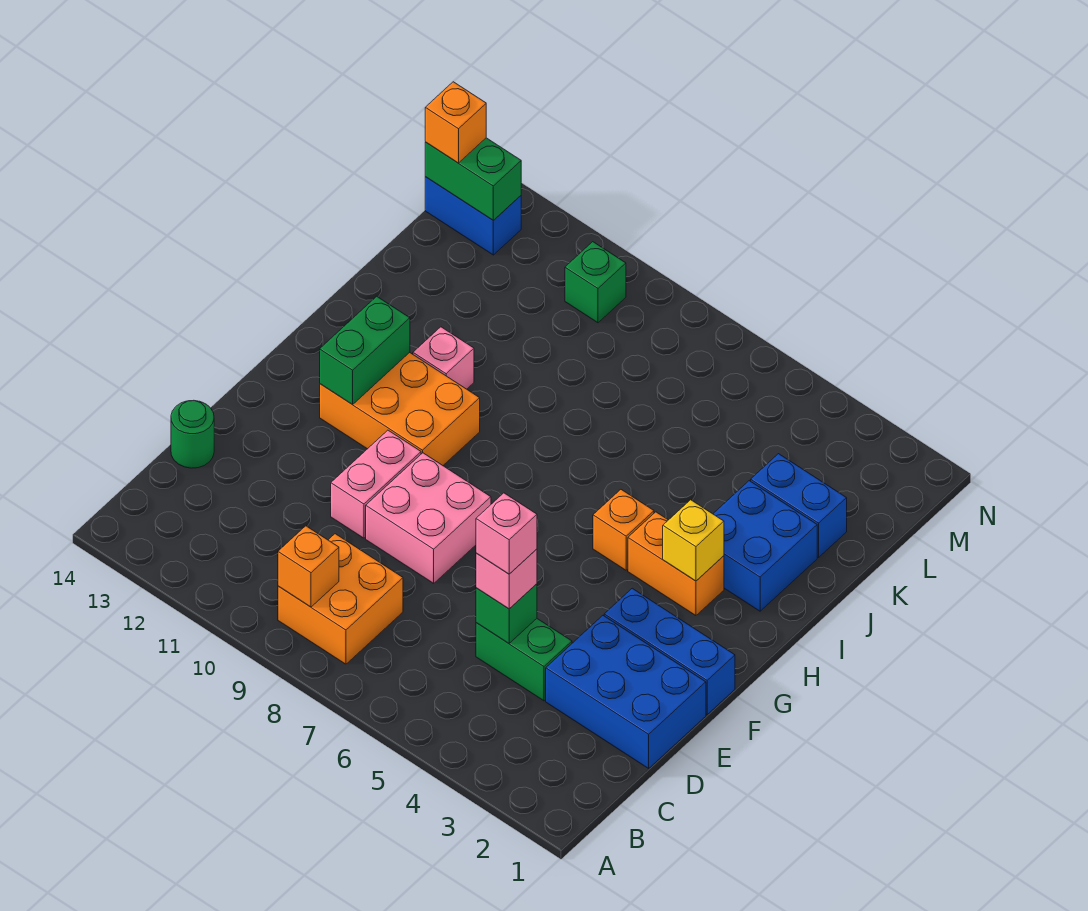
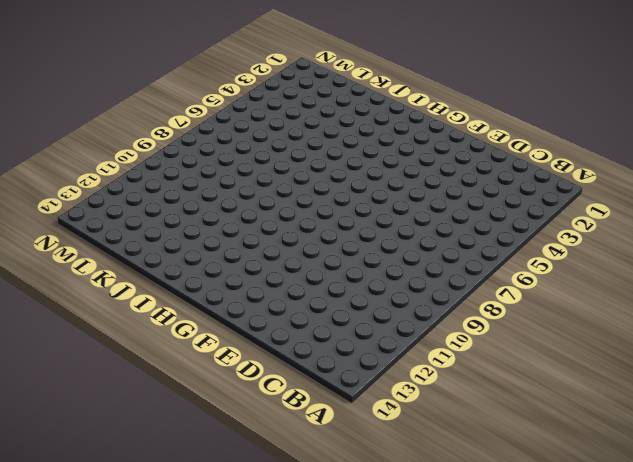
none -> orange 2x2 brick [278,534,403,664]
none -> blue 2x3 brick [546,616,706,768]
none -> green 1x2 brick [476,619,572,701]

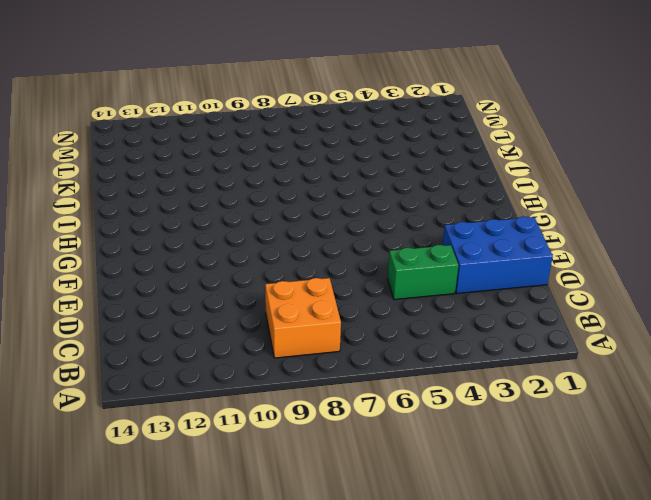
none -> green 1x1 round brick [171,401,214,468]
none -> pink 2x2 brick [366,453,491,583]
none -> pink 1x2 brick [331,430,421,538]

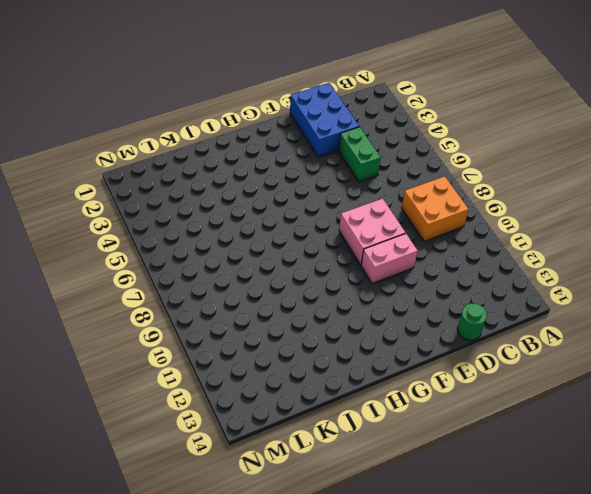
none -> blue 1x3 brick [604,588,735,715]
none -> orange 2x3 brick [320,353,480,465]
none -> orange 1x2 brick [628,512,724,616]

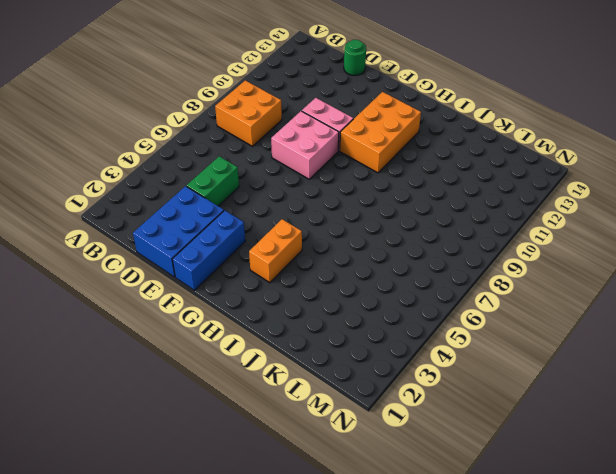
none -> orange 1x1 brick [593,490,654,570]
none -> blue 2x2 brick [713,481,817,611]
none -> pink 1x1 brick [413,327,474,389]

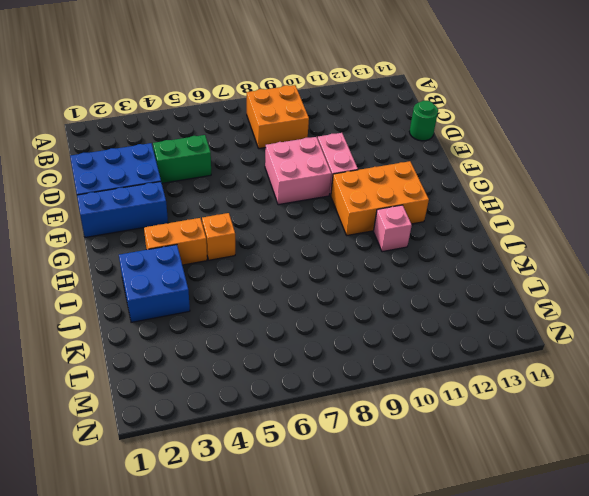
none -> blue 1x2 brick [751,454,847,557]
none -> green 1x1 brick [565,242,626,323]
none -> blue 1x2 brick [425,177,521,255]

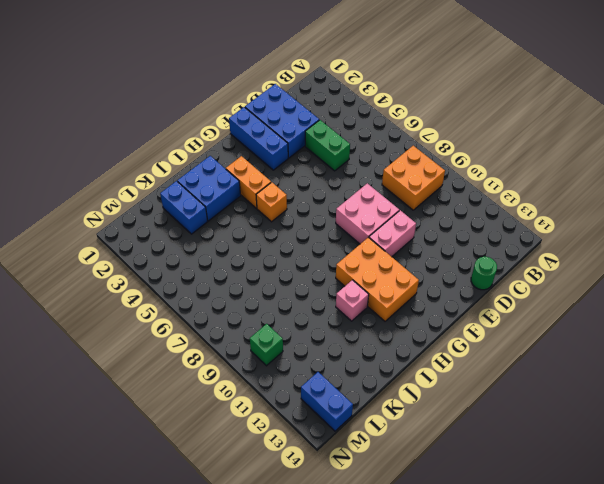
none -> orange 1x1 brick [278,526,339,607]
none -> green 1x1 brick [476,584,537,643]
none -> green 1x2 brick [320,296,410,405]

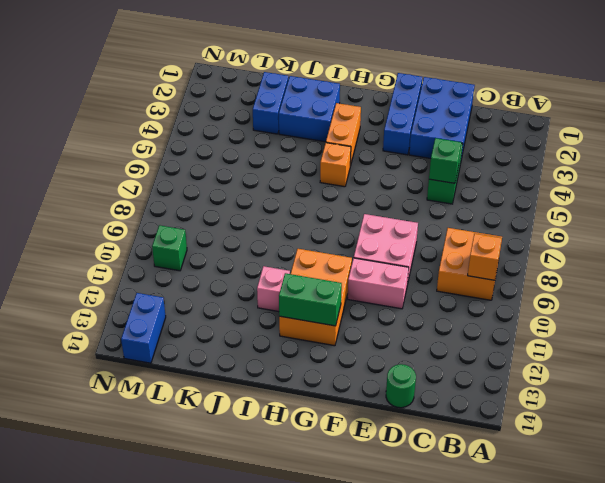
none -> yellow 1x1 brick [663,500,724,581]
none -> green 1x2 brick [425,138,521,220]
none -> pink 1x1 brick [476,549,537,609]

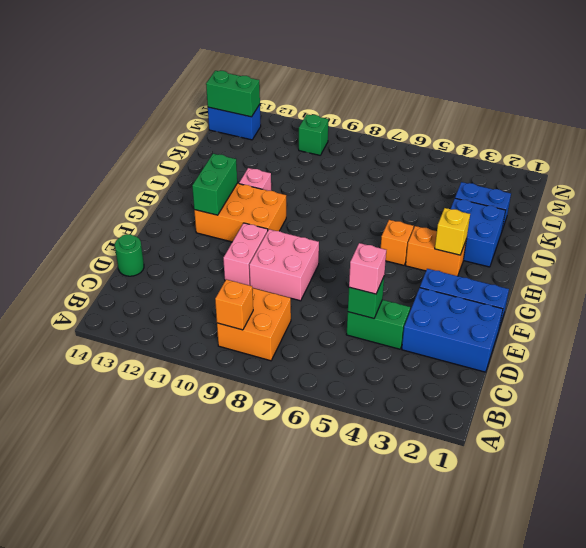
none -> orange 1x1 brick [425,82,486,163]
none -> pink 1x1 brick [476,493,537,574]

